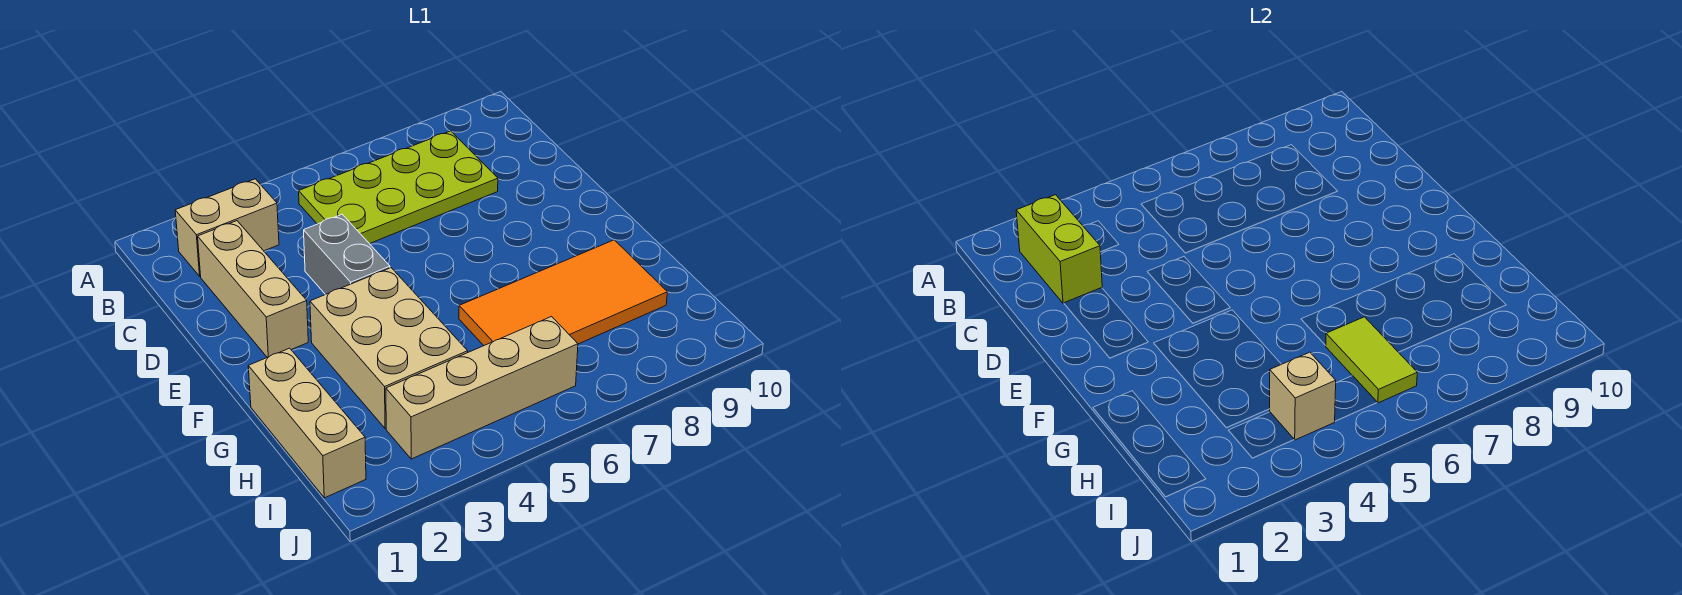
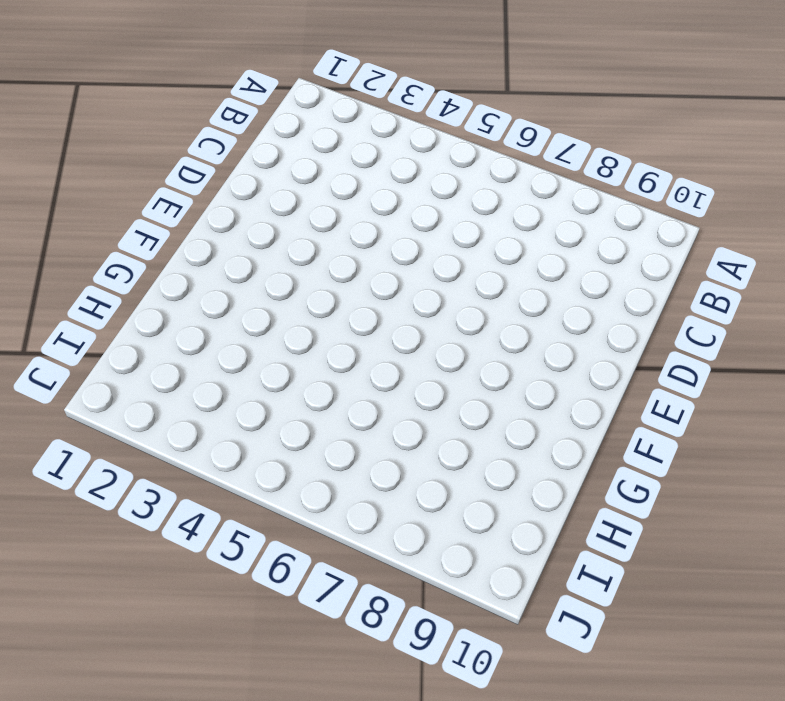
none -> tan 1x2 brick [175,179,279,276]
none -> lime 2x4 plate [299,131,498,244]

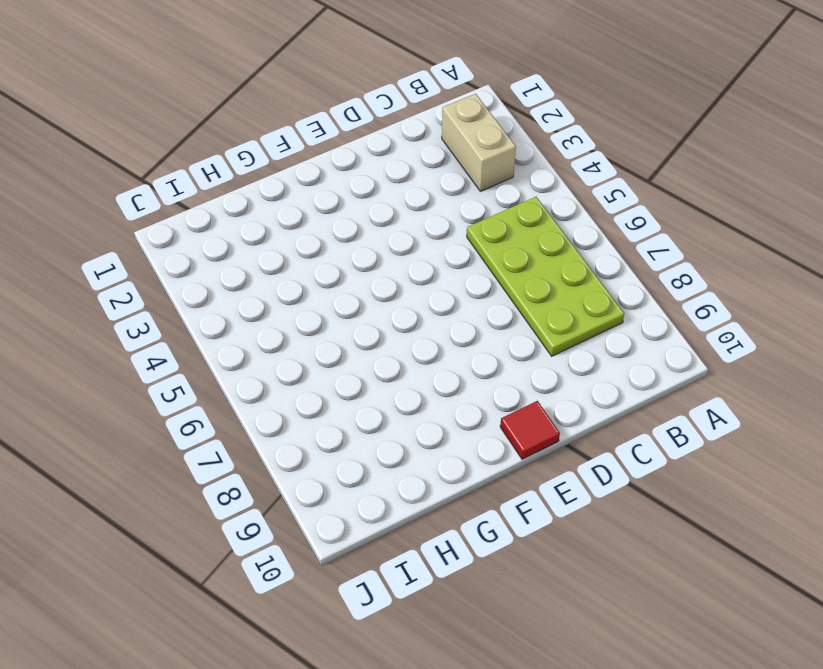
red 1x1 tile [500,401,560,459] -> none
none -> tan 1x3 brick [198,221,308,357]
none -> grey 1x2 brick [304,214,390,295]

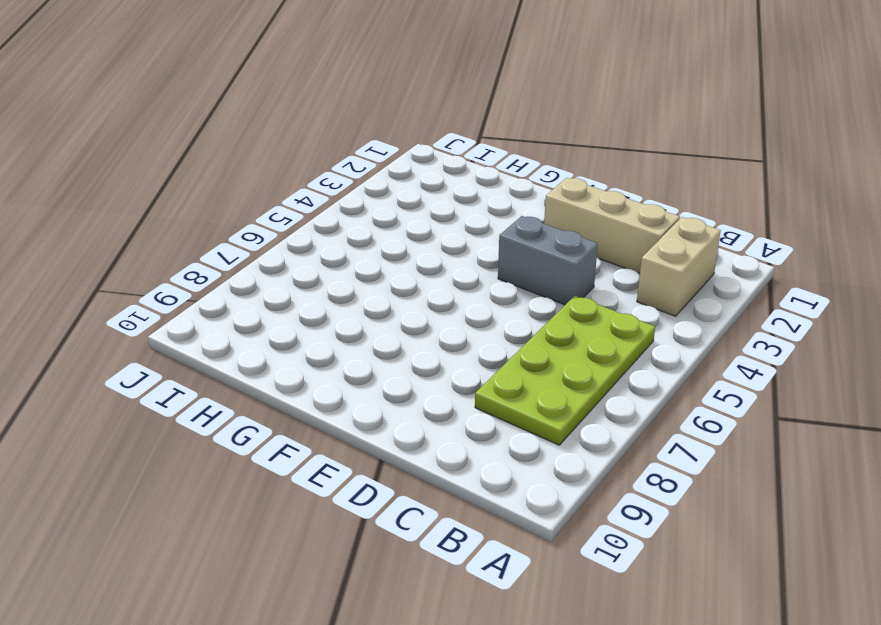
none -> tan 2x3 brick [310,268,468,429]
none -> tan 1x3 brick [248,348,366,498]

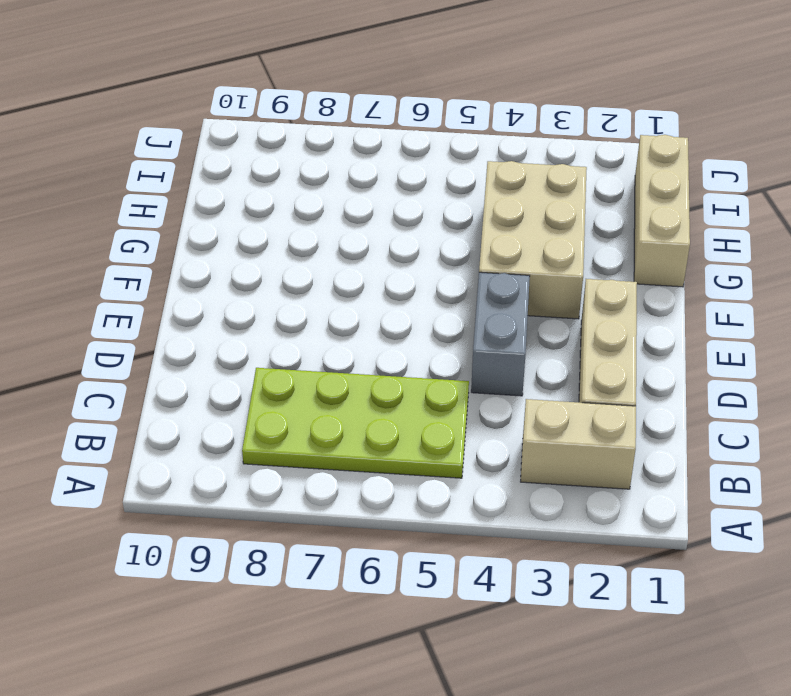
none -> orange 2x4 tile [459,240,667,346]
none -> tan 1x4 brick [386,317,578,459]

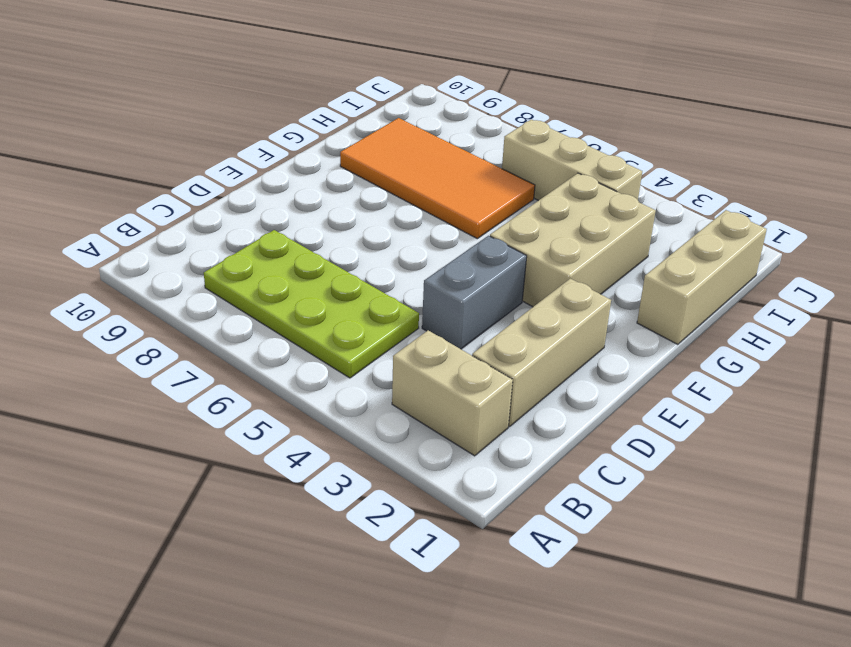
tan 1x3 brick [502,120,642,201] -> tan 1x4 brick [386,317,578,459]
none -> lime 1x2 brick [1016,195,1102,303]
none -> lime 1x2 tile [1326,317,1417,403]

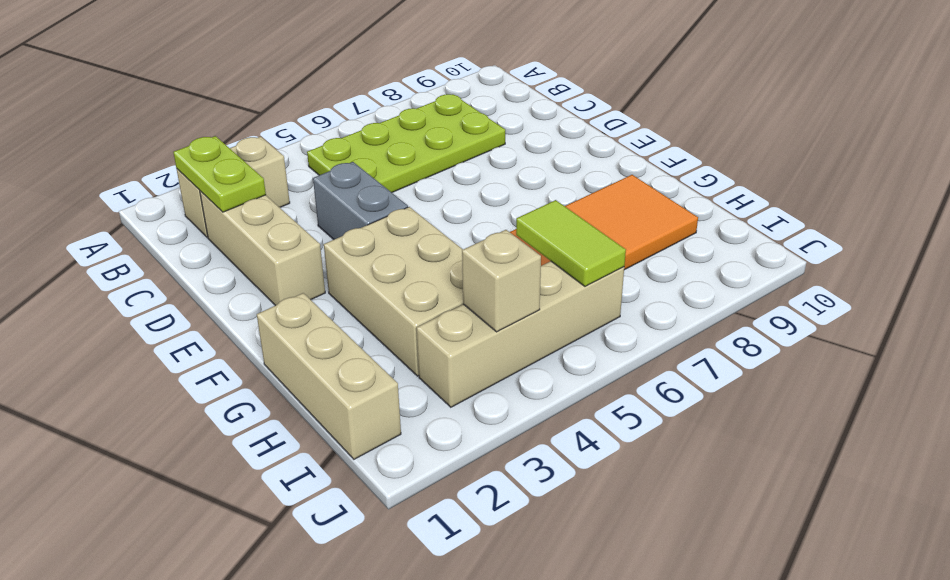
lime 1x2 plate [173,136,266,212] -> lime 1x2 brick [1016,195,1102,303]

